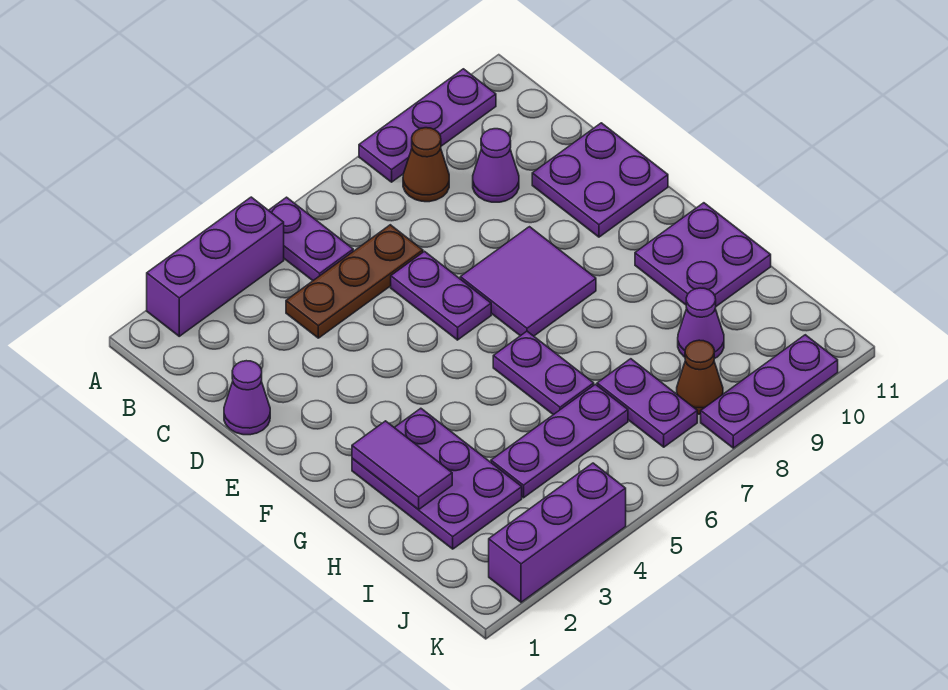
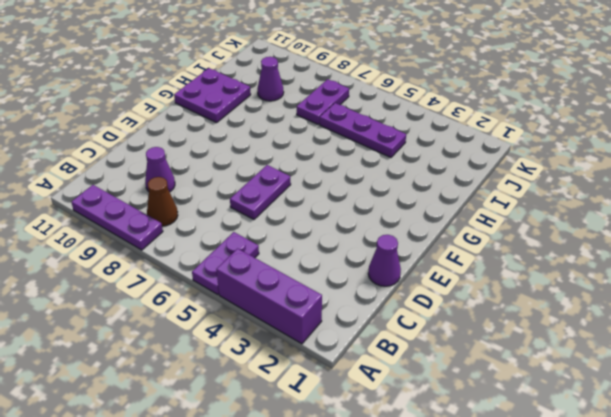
none -> brown 1x3 plate [286,225,423,338]
none -> purple 2x2 plate [532,123,668,237]
none -> purple 2x2 tile [460,227,596,336]

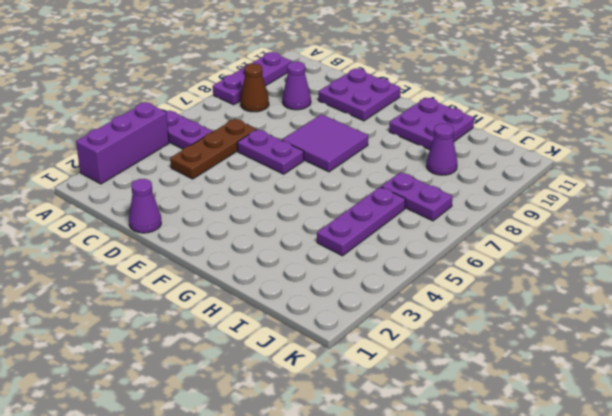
none -> purple 2x3 plate [352,408,522,549]
none -> purple 1x2 plate [493,331,594,415]
none -> brown 1x1 cone [677,340,723,414]

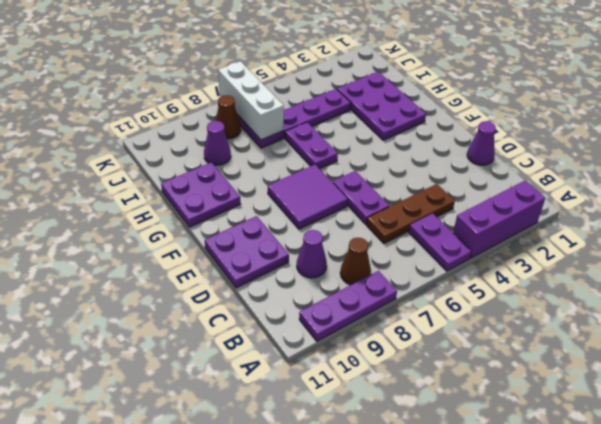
white 1x3 brick [218,61,284,140] -> none
none -> purple 1x3 brick [489,463,626,602]
none -> purple 1x3 plate [701,335,838,448]
none -> purple 1x2 tile [352,421,452,509]

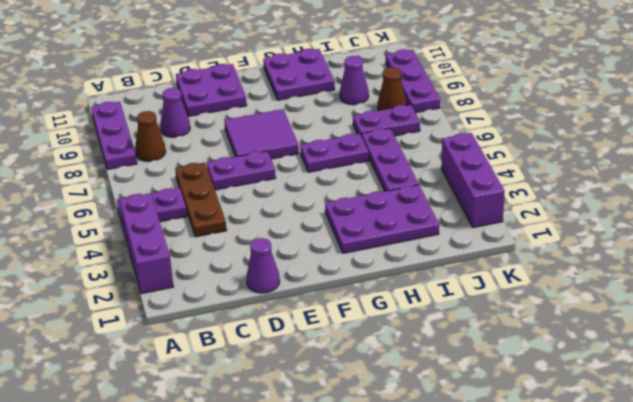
none -> purple 1x2 tile [352,421,452,509]

